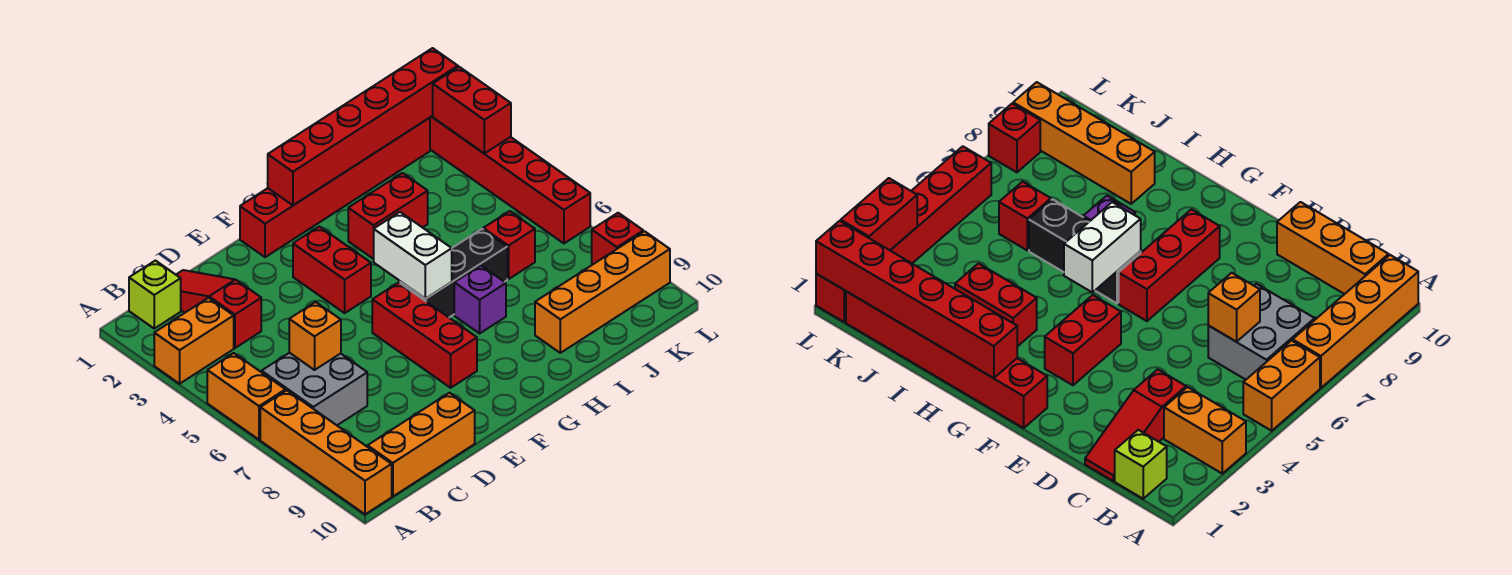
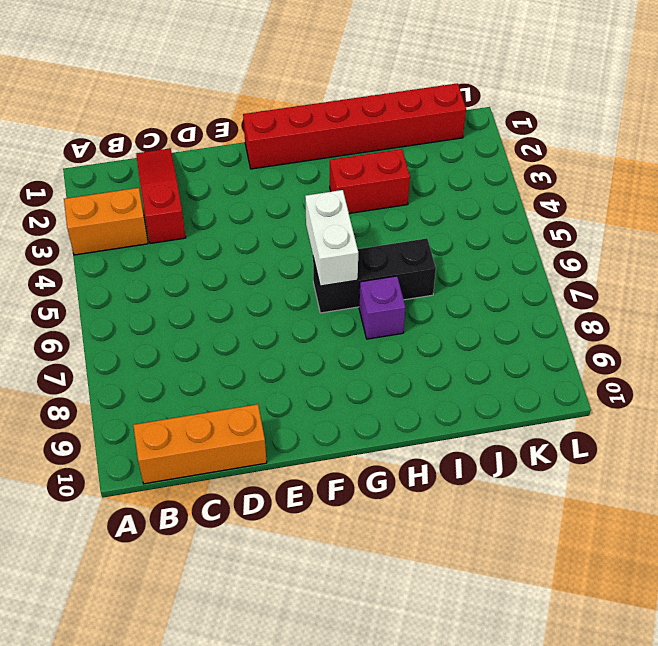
none -> orange 1x2 brick [207,353,285,440]
none -> orange 1x4 brick [260,390,392,514]
none -> lime 1x1 brick [129,261,181,328]

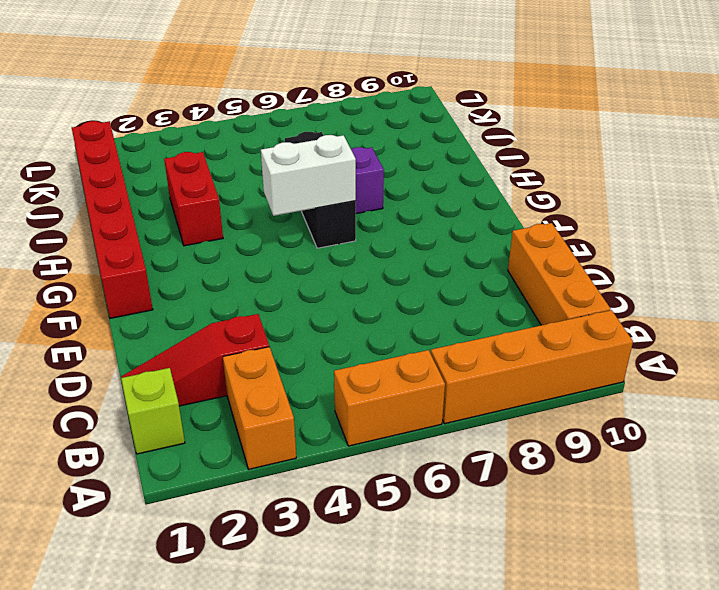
none -> grey 2x2 brick [262,353,367,425]
none -> red 1x2 brick [293,226,371,313]
none -> red 1x3 brick [372,283,477,388]

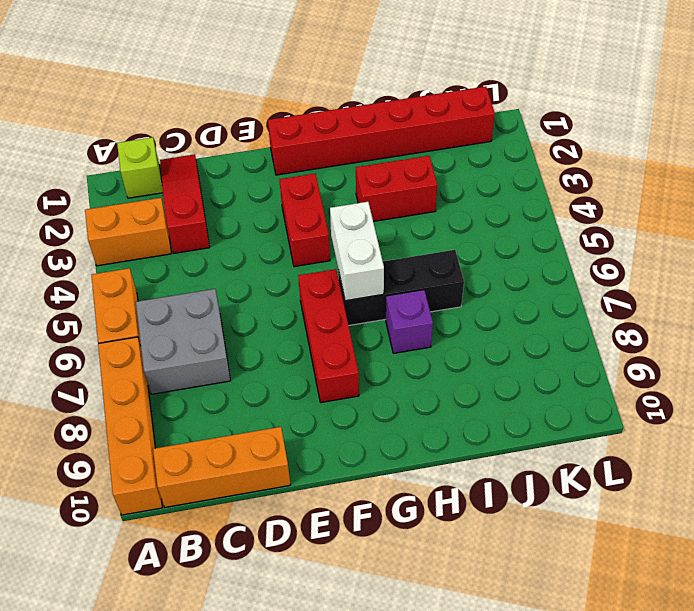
none -> orange 1x4 brick [535,231,670,353]
none -> red 1x1 brick [483,211,535,279]
none -> red 1x6 brick [430,116,590,243]

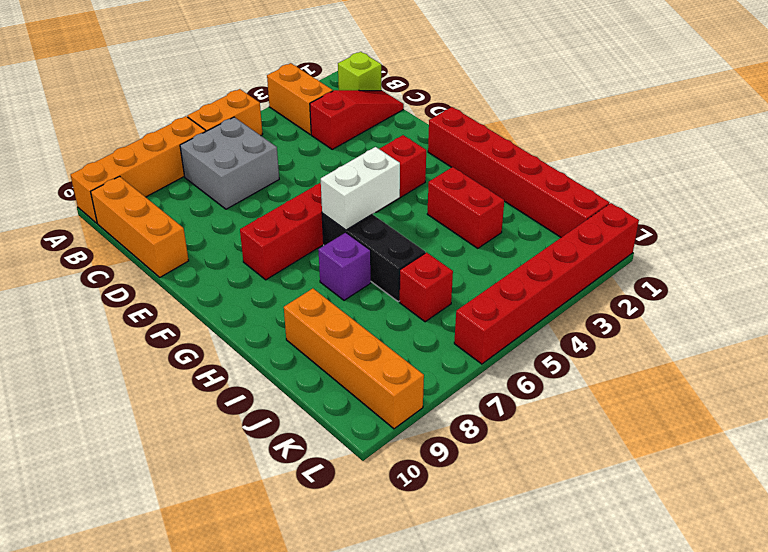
none -> red 1x1 brick [592,213,643,264]
none -> orange 1x1 brick [289,302,341,370]
none -> red 1x6 brick [268,48,458,205]

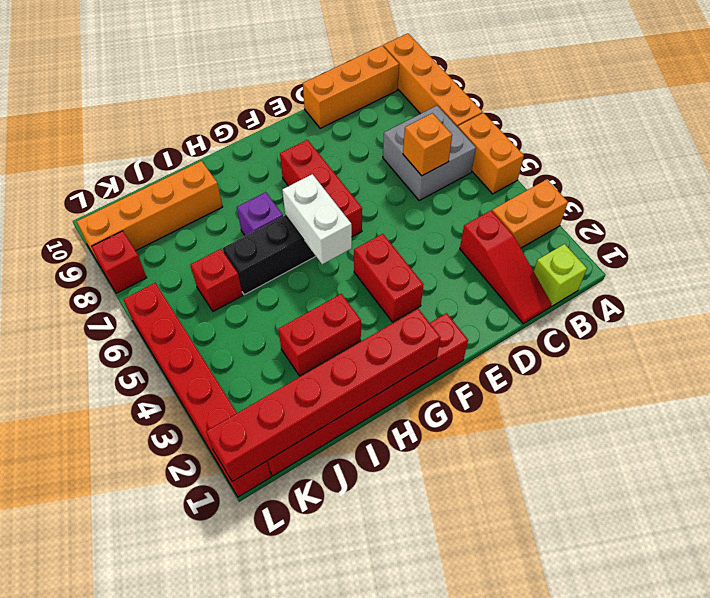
none -> red 1x2 brick [433,67,511,153]

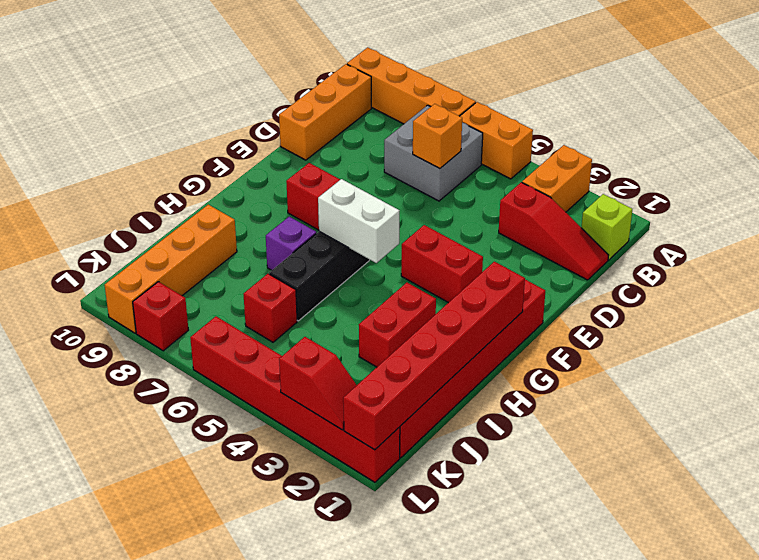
red 1x2 slope [279,337,357,430] -> red 1x2 brick [433,67,511,153]

